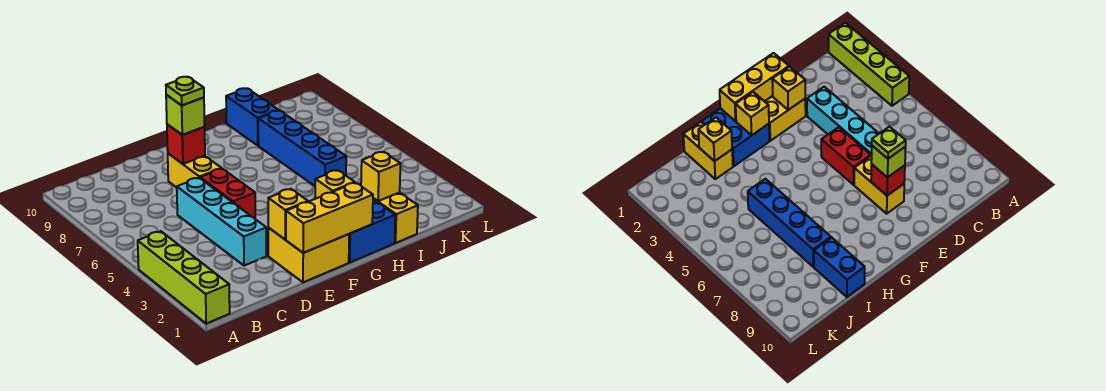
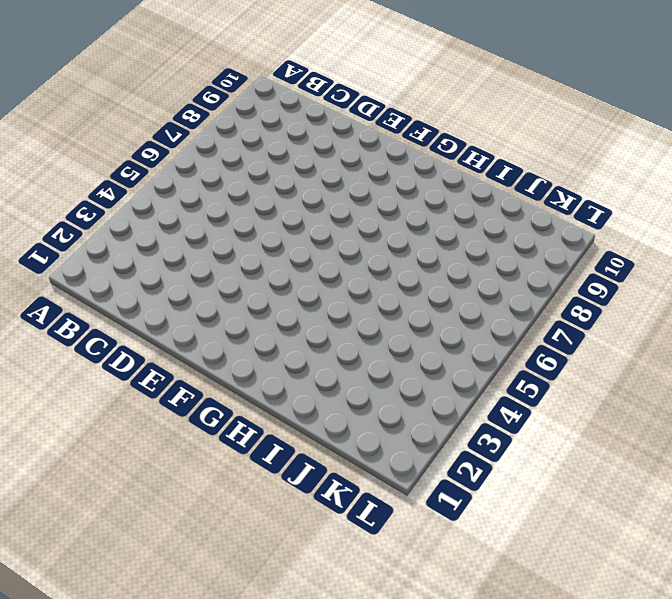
none -> lime 1x4 brick [138,231,230,324]
none -> cyan 1x4 brick [177,178,266,266]
none -> yellow 2x2 brick [268,228,349,282]

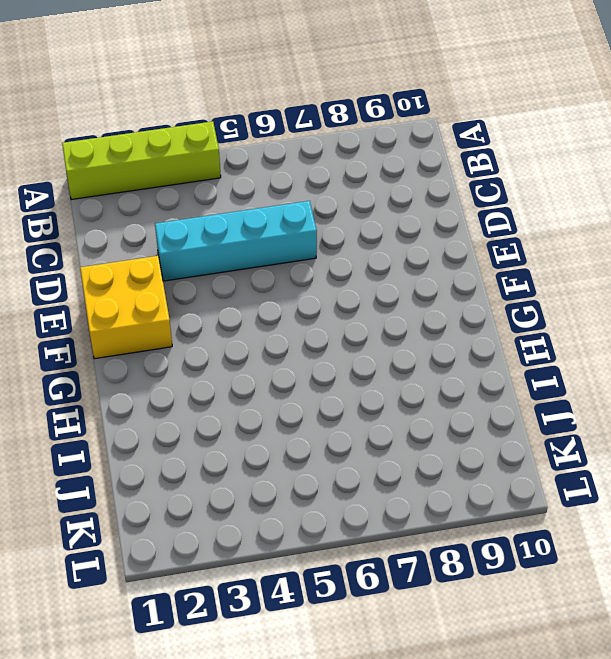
none -> red 1x2 brick [200,169,255,219]
none -> yellow 1x2 brick [168,154,222,188]
none -> blue 2x2 brick [349,200,395,262]

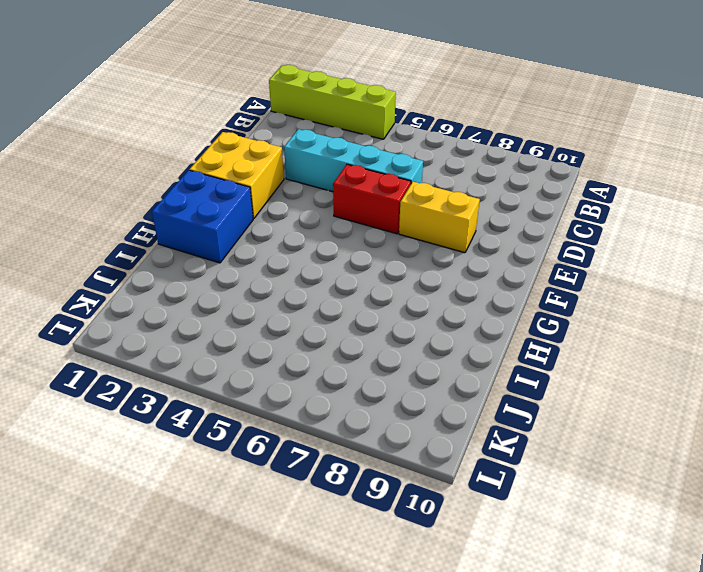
none -> yellow 1x2 brick [373,193,418,243]
none -> blue 1x4 brick [258,111,346,186]
none -> blue 1x2 brick [226,88,279,145]

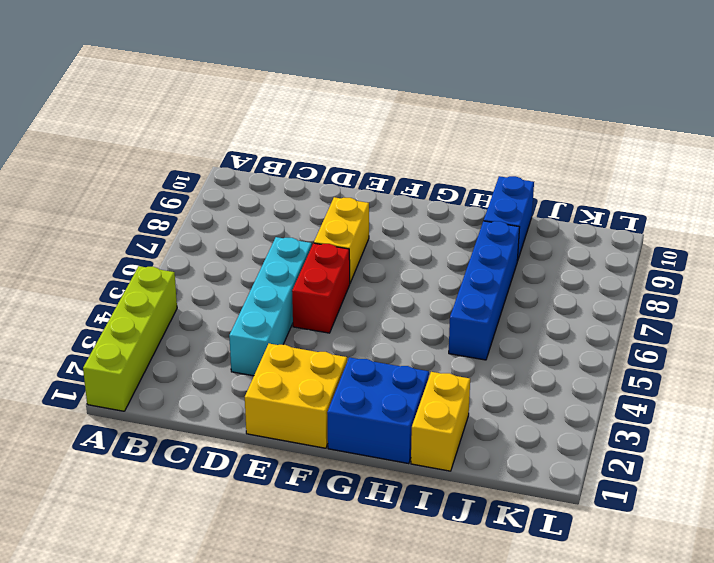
none -> yellow 1x3 brick [286,183,373,253]
none -> yellow 1x1 brick [268,189,308,239]
none -> red 1x1 brick [167,124,205,164]

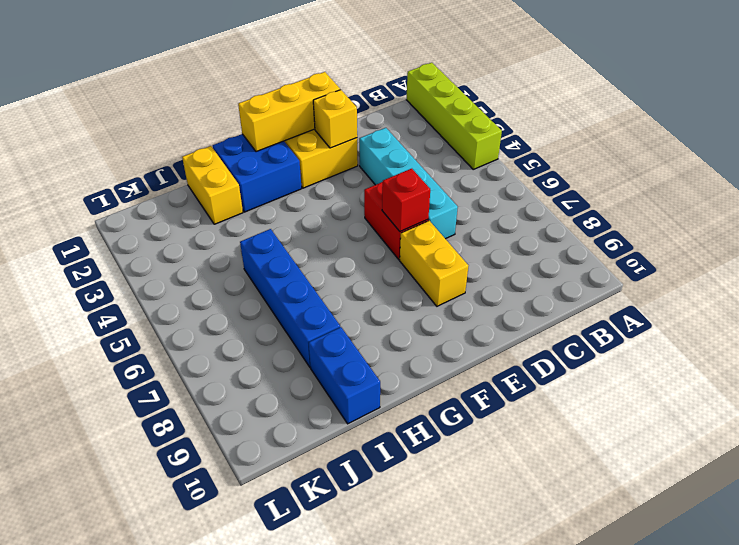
red 1x1 brick [382,169,430,232] -> red 1x1 brick moved to [167,124,205,164]
none -> yellow 1x1 brick [315,170,355,199]
none -> yellow 1x1 brick [361,152,400,201]
none -> lime 1x1 brick [166,95,205,135]

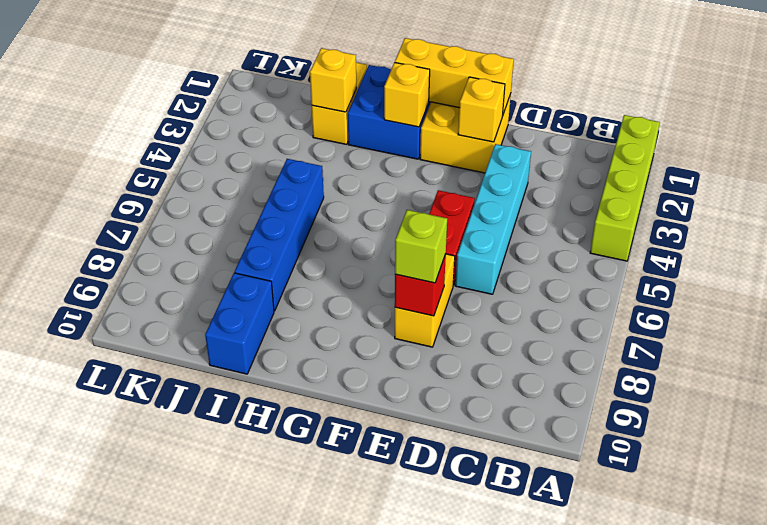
none -> lime 1x1 plate [166,77,204,105]

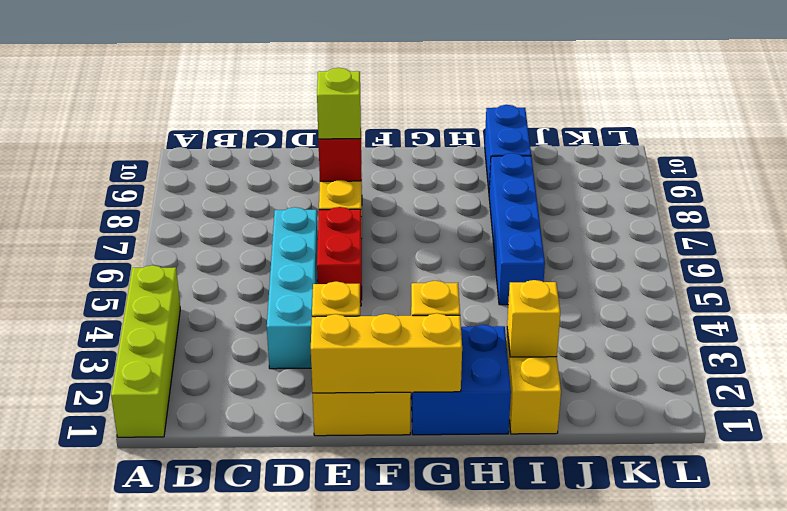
none -> lime 1x1 plate [166,77,204,105]

